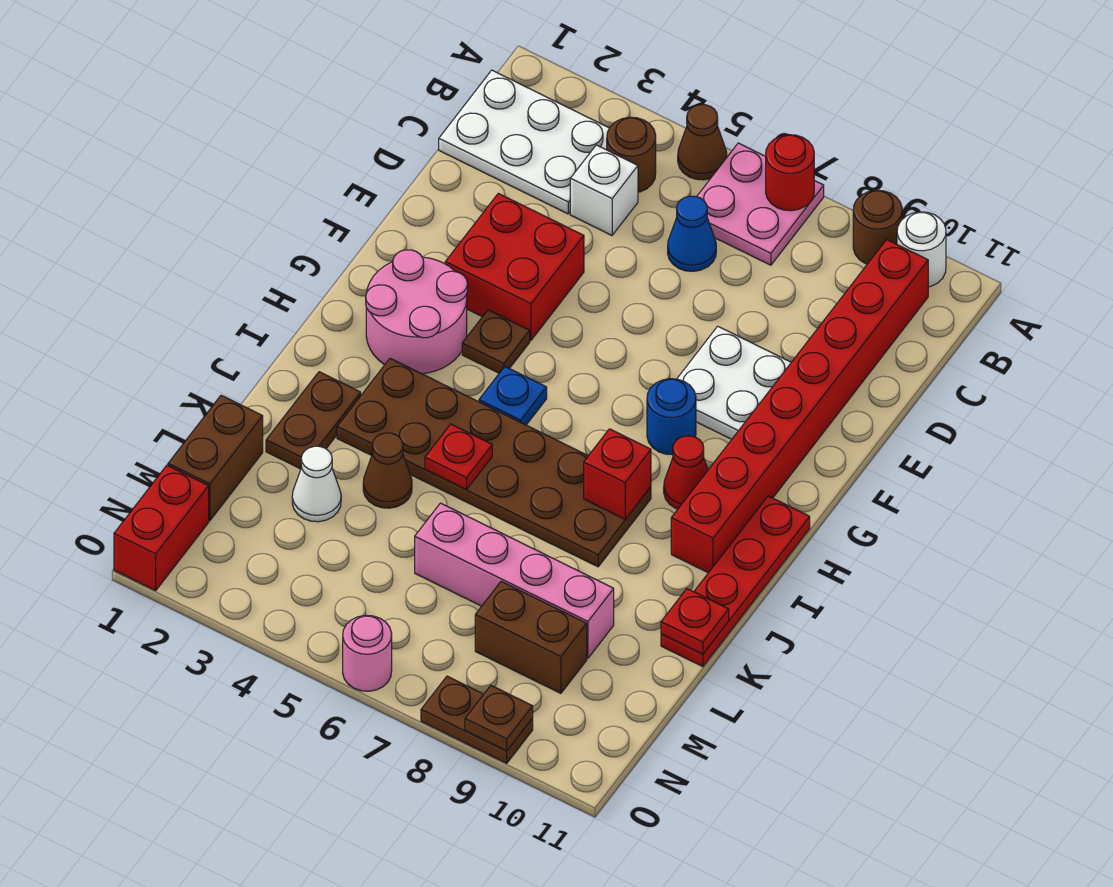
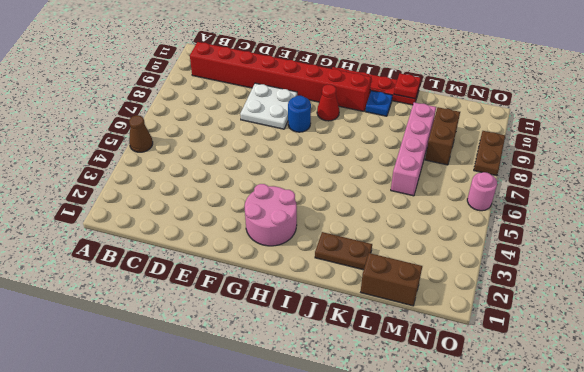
blue 1x1 plate [365,91,392,116] -> blue 1x1 plate moved to [479,367,547,425]
none -> pink 2x2 plate [697,143,824,265]
none -> brown 1x1 round brick [853,190,902,264]
none -> white 1x1 round brick [897,212,946,287]
none -> white 2x3 plate [439,70,609,214]

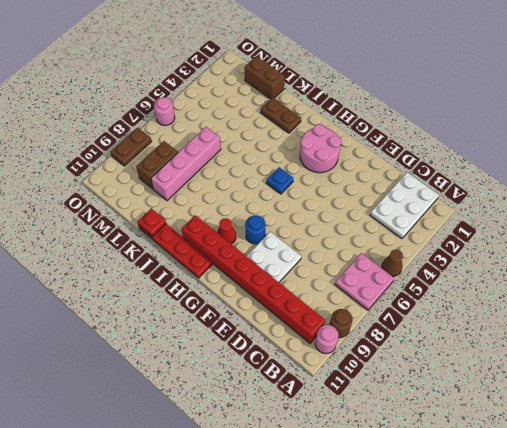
pink 1x1 round brick [315,325,338,354] -> white 1x1 round brick [897,212,946,287]
none -> brown 1x1 round brick [607,117,656,192]
none -> white 1x1 brick [570,145,638,235]
none -> blue 1x1 cone [668,196,716,271]
none -> red 2x2 brick [445,193,584,340]

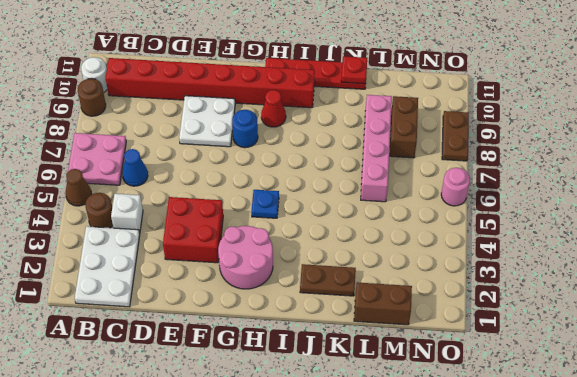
none -> brown 1x1 plate [462,310,530,373]
none -> brown 2x6 plate [337,358,651,567]
none -> brown 1x1 cone [363,433,412,508]
none -> white 1x1 cone [292,446,341,522]

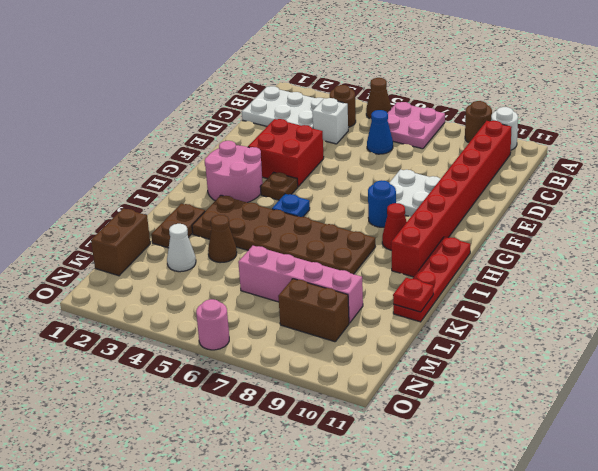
none -> red 1x2 brick [114,465,209,591]
none -> brown 1x2 plate [421,676,533,763]
none -> red 1x1 round brick [766,135,814,211]
none -> red 1x1 brick [584,429,651,519]

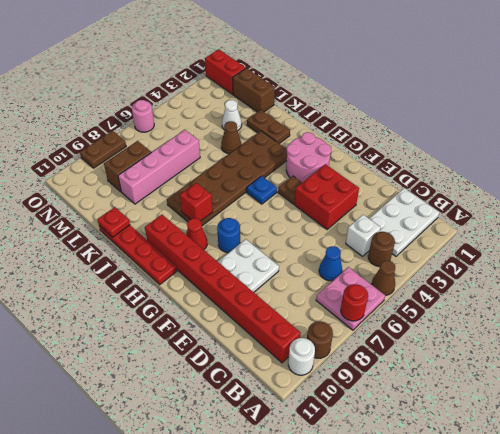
none -> red 1x1 plate [425,424,492,490]
none -> brown 1x1 plate [465,686,533,751]

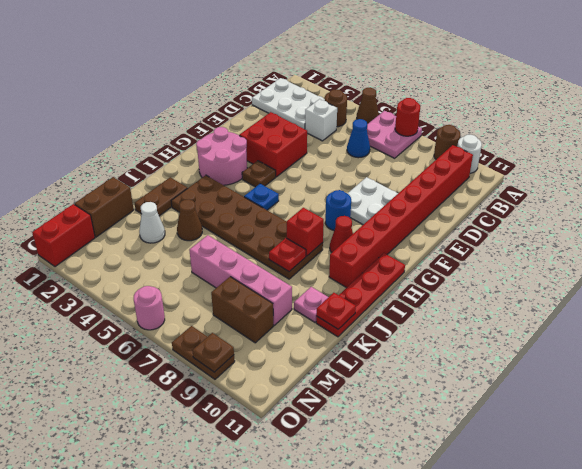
red 1x1 plate [269,238,306,272] -> red 1x1 plate moved to [425,424,492,490]
pink 1x1 plate [294,287,328,322] -> none

